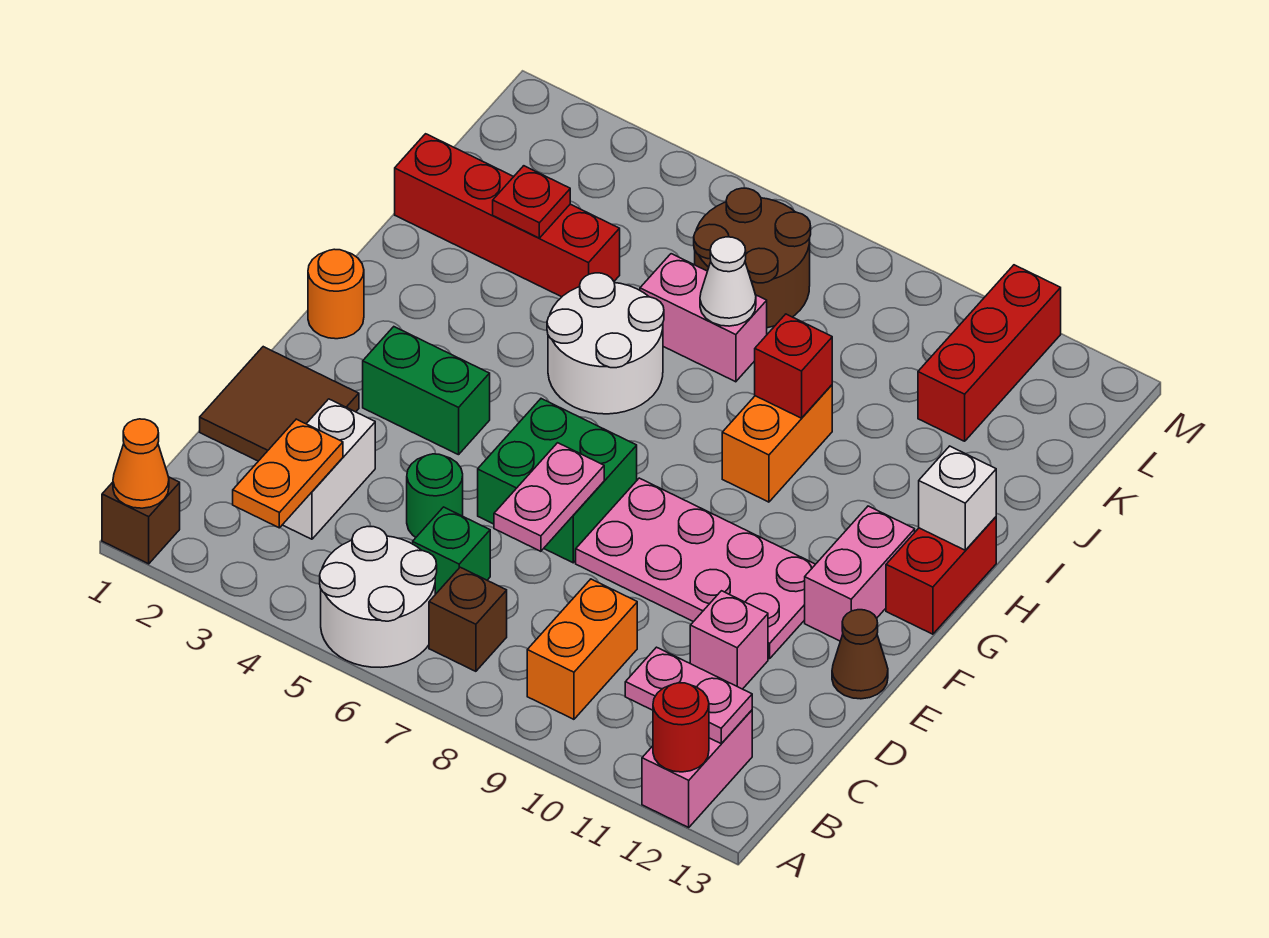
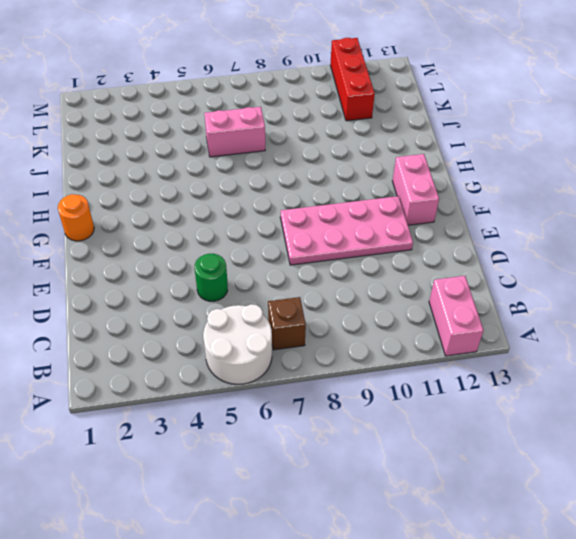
none -> brown 1x1 brick [102,477,180,564]
none -> orange 1x2 brick [527,579,637,719]
none -> white 1x2 brick [283,399,375,539]
none -> green 1x1 brick [413,507,490,594]

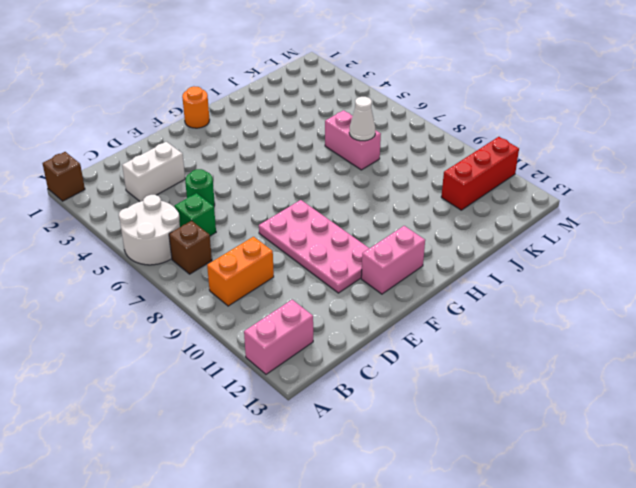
none -> brown 2x2 tile [200,347,359,461]
none -> pink 1x1 brick [690,591,768,689]
none -> green 2x2 brick [478,399,637,563]
none -> brown 1x1 cone [832,610,888,699]

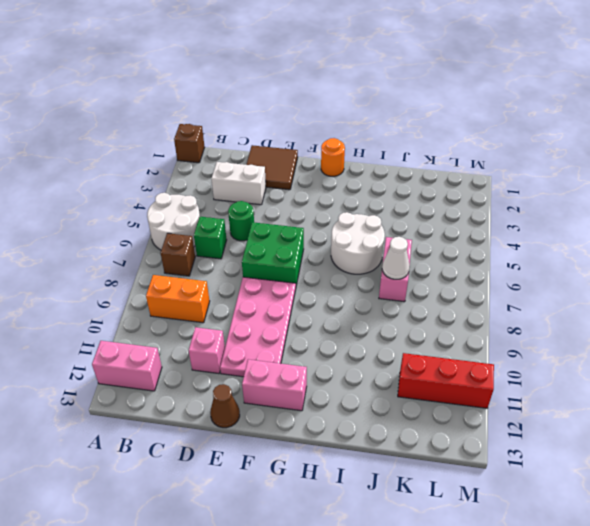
none -> green 1x2 brick [363,327,490,455]
none -> red 1x2 brick [886,517,996,634]
none -> orange 1x2 brick [722,385,832,502]
none -> red 1x4 brick [395,134,620,297]

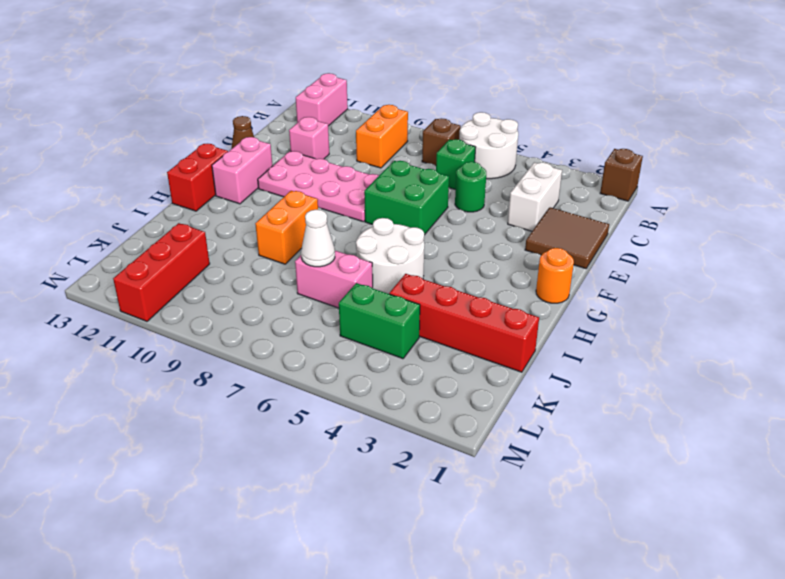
green 1x2 brick [339,283,420,359] -> green 1x2 brick moved to [363,327,490,455]
none -> brown 2x2 round brick [694,188,811,328]
none -> orange 1x1 cone [113,419,169,508]
none -> red 1x1 round brick [653,683,709,772]
none -> orange 1x2 plate [233,419,343,528]

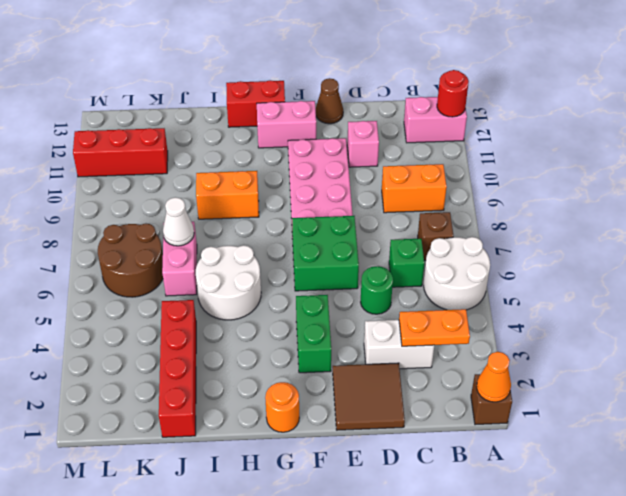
none -> pink 1x2 plate [625,647,752,744]
none -> pink 1x2 plate [494,443,604,551]
none -> white 1x1 brick [919,446,996,550]
none -> red 1x1 brick [755,314,832,418]

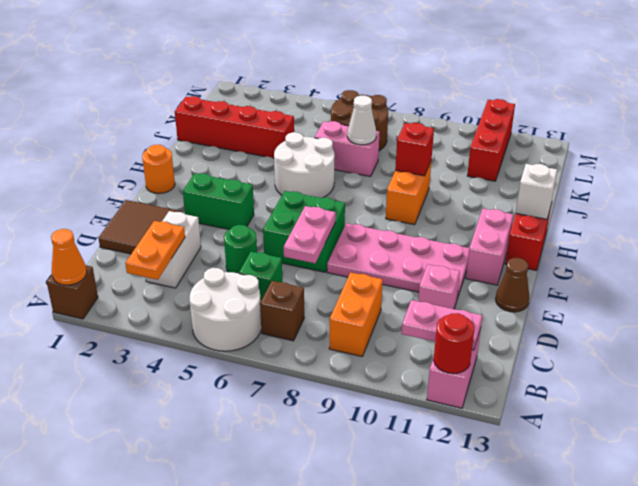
none -> red 1x1 plate [493,166,570,238]

